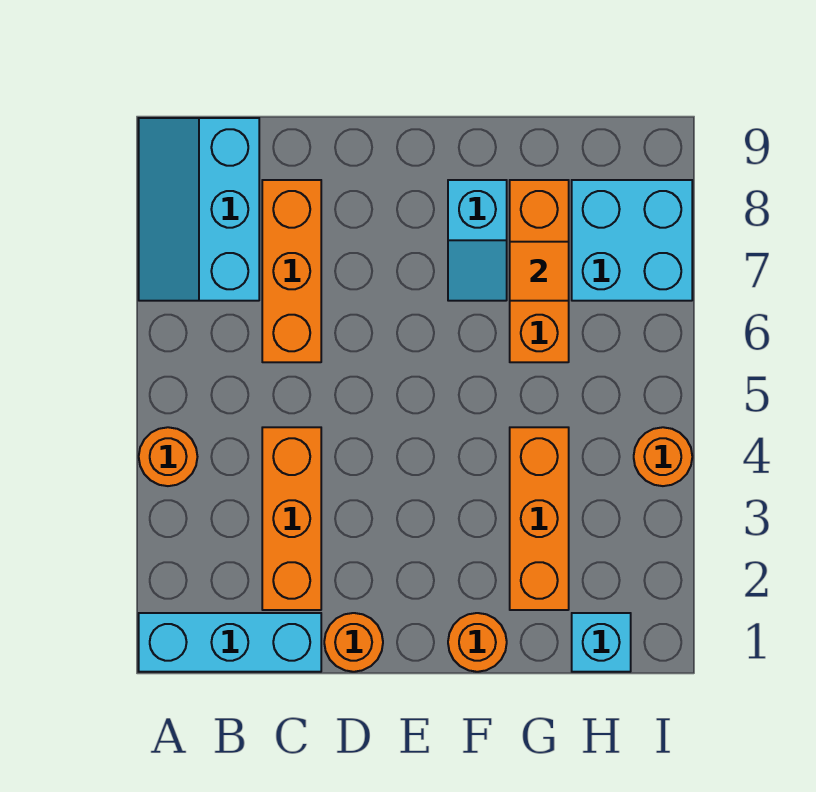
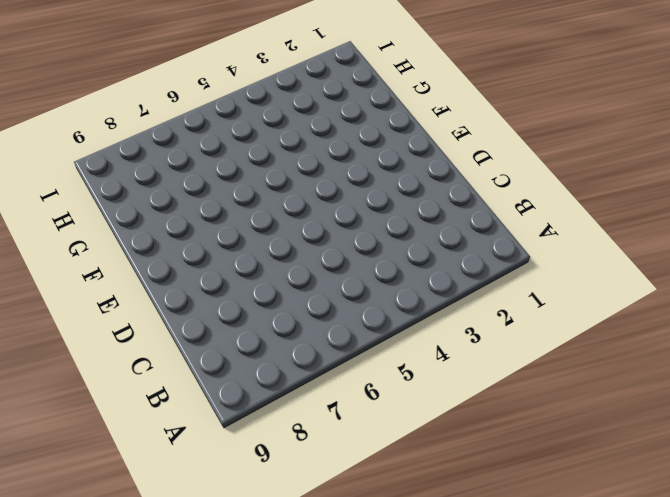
none -> cyan 1x3 brick [139,613,321,672]
none -> orange 1x1 round brick [139,427,197,486]
none -> cyan 2x3 slope [139,118,259,301]

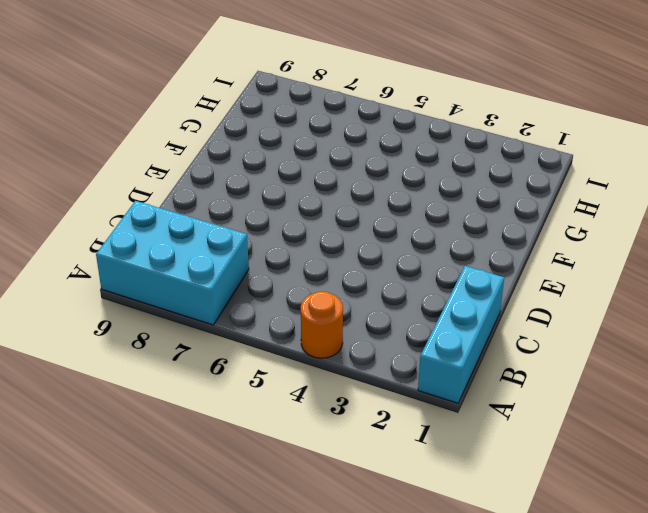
cyan 2x3 brick [96,201,249,325] -> cyan 2x3 slope [139,118,259,301]
none -> orange 1x3 brick [262,427,321,610]
none -> orange 1x3 brick [262,180,321,362]
none -> orange 1x1 round brick [324,613,383,672]

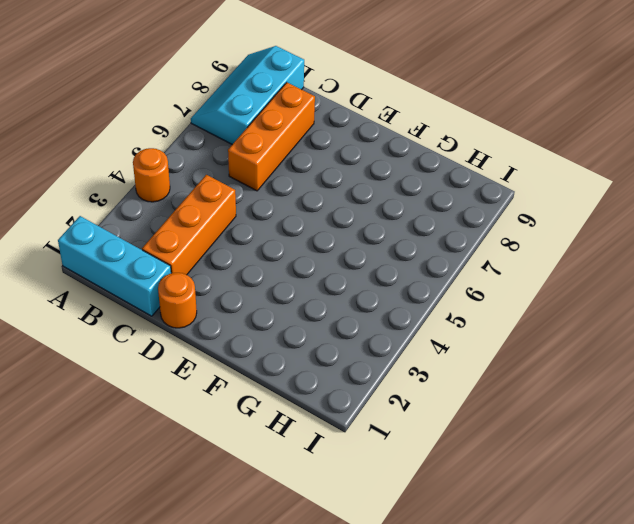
none -> orange 1x1 round brick [448,613,507,672]
none -> cyan 1x2 slope [448,180,507,301]
none -> orange 1x3 brick [510,427,569,610]

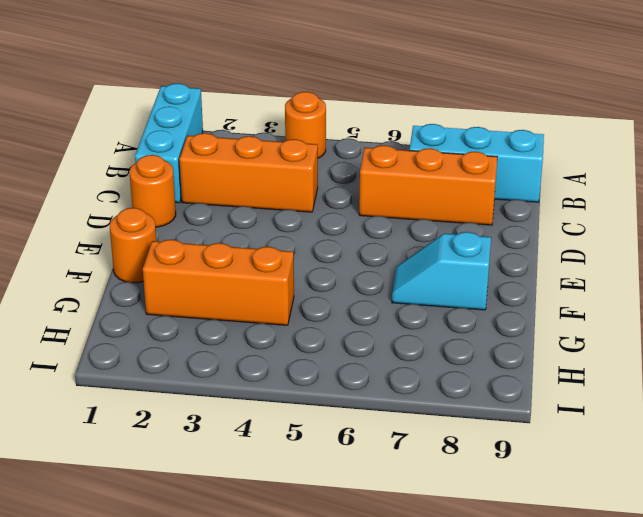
none -> orange 1x3 brick [510,180,569,362]
none -> cyan 1x1 brick [572,613,631,672]
none -> cyan 2x2 brick [572,180,692,301]

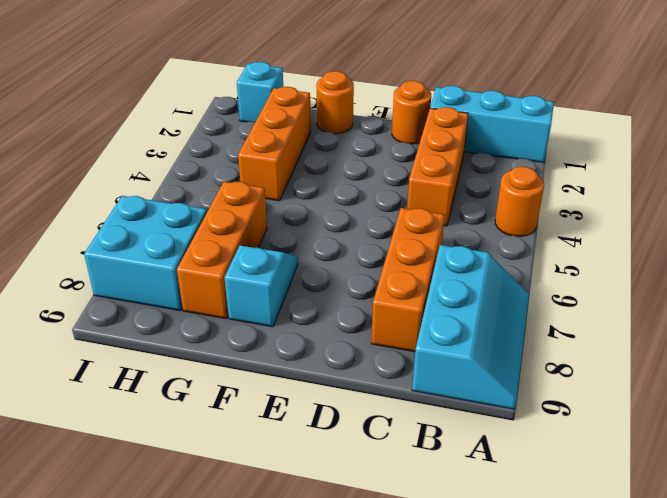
none -> orange 1x1 round brick [634,427,692,486]
none -> orange 1x1 tile [510,242,569,301]

